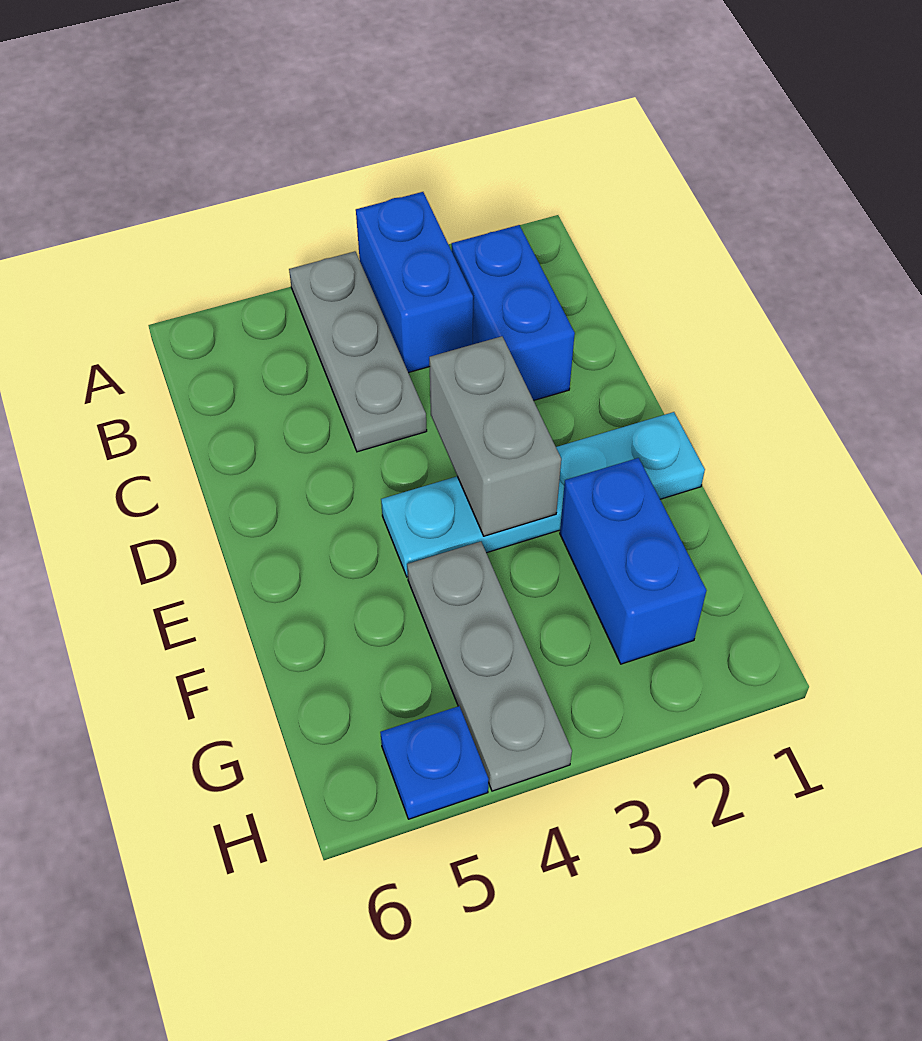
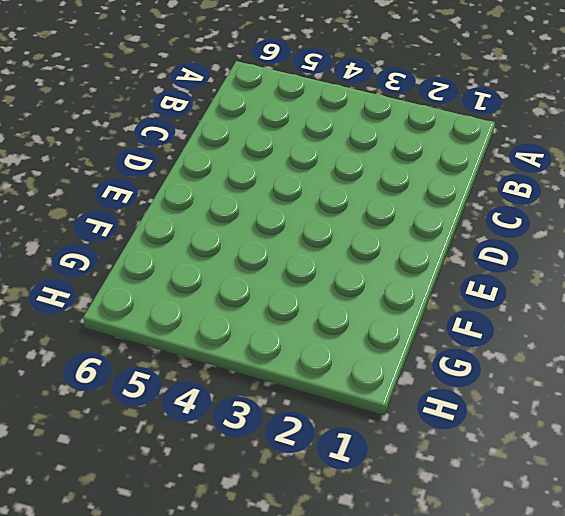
none -> blue 1x2 brick [356,192,473,373]
none -> grey 1x3 plate [289,251,427,452]

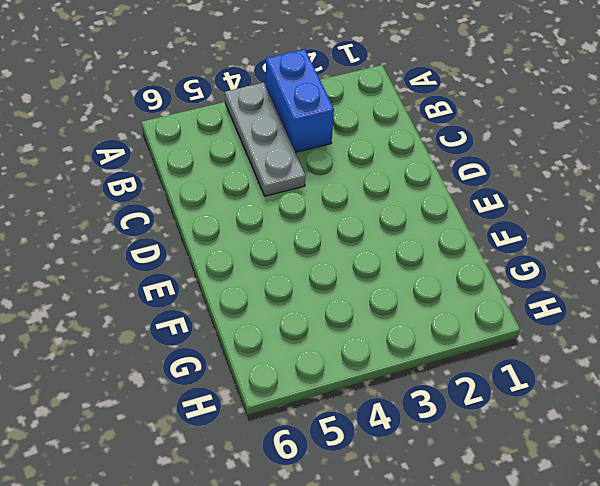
none -> blue 1x2 brick [452,225,575,401]
none -> cyan 1x4 plate [381,412,705,577]

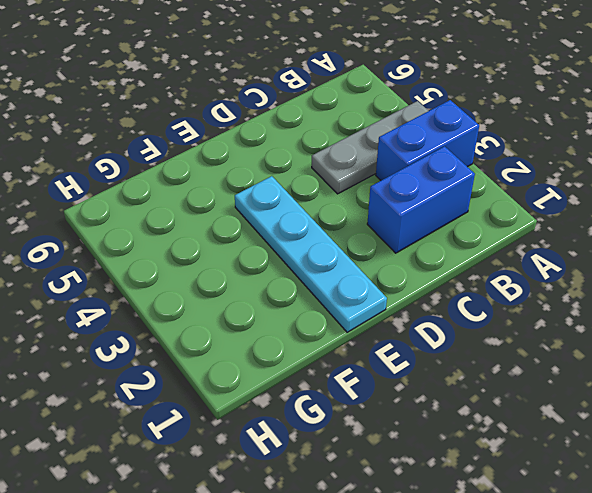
none -> blue 1x2 brick [560,458,706,664]
none -> grey 1x3 plate [407,542,572,791]

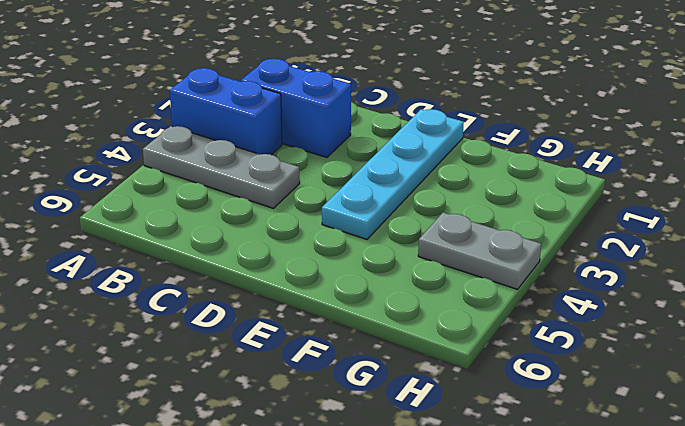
grey 1x2 plate [418,212,541,289] -> grey 1x3 plate [407,542,572,791]
none -> blue 1x2 brick [560,458,706,664]
none -> blue 1x1 plate [380,706,489,819]

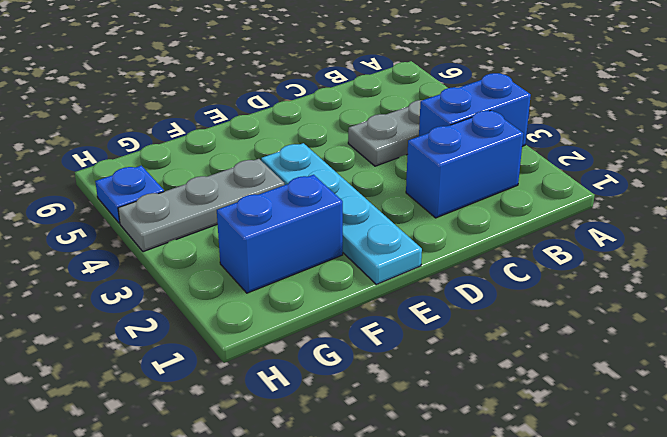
none -> grey 1x2 brick [429,336,561,536]

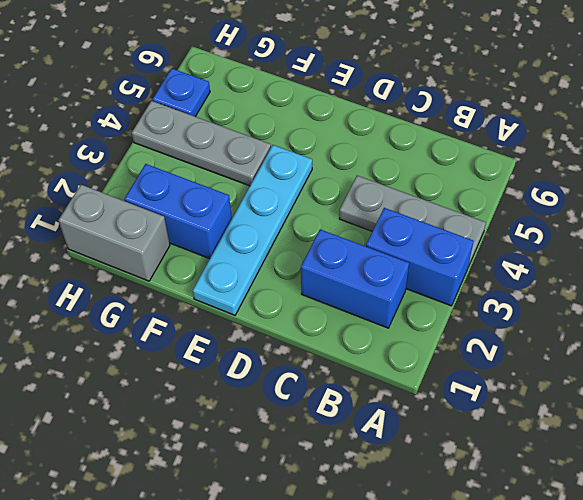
grey 1x2 brick [58,185,170,281] -> grey 1x2 brick moved to [429,336,561,536]

